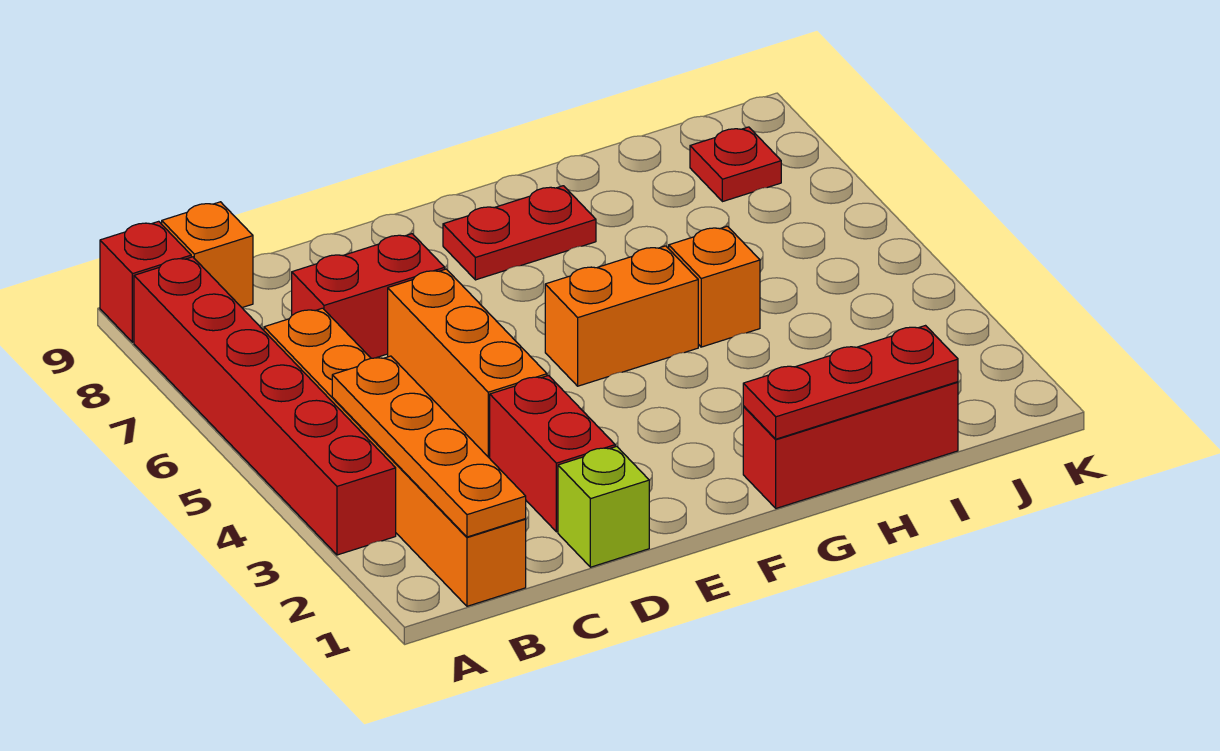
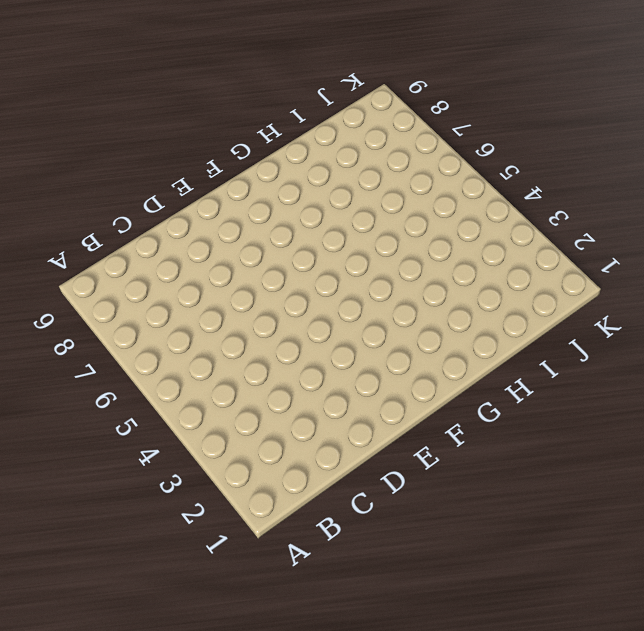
none -> red 1x6 brick [134,257,396,555]
none -> red 1x1 brick [100,221,191,342]
none -> orange 1x6 brick [264,308,526,606]

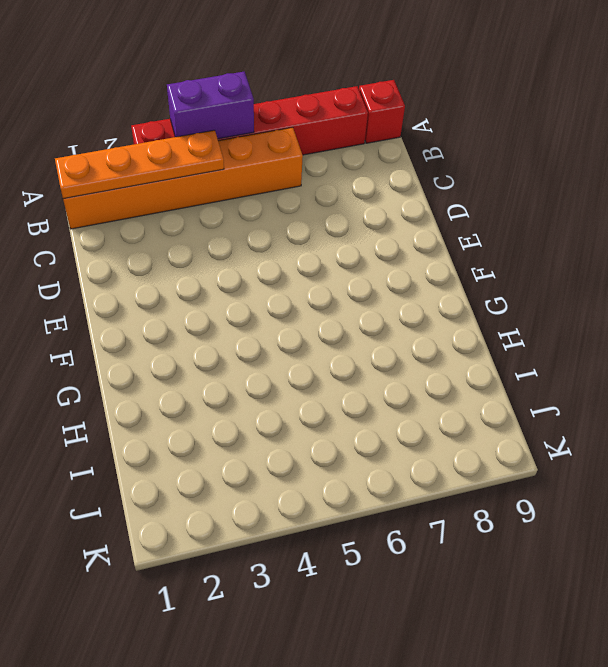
purple 1x2 brick [167,72,254,139] -> none
none -> orange 1x1 brick [162,202,253,308]
none -> red 1x2 brick [292,234,445,358]
none -> lime 1x1 brick [558,446,649,567]

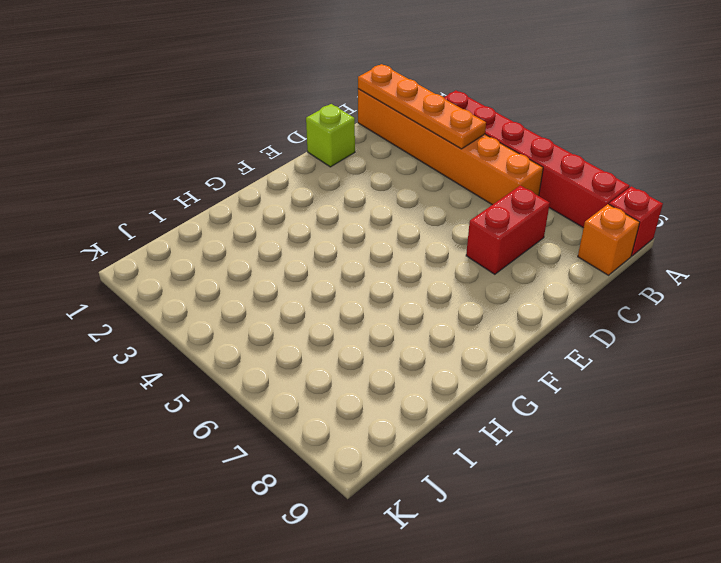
none -> red 1x2 brick [490,376,615,532]
none -> orange 1x3 brick [388,269,547,458]
none -> orange 1x2 brick [545,246,698,386]

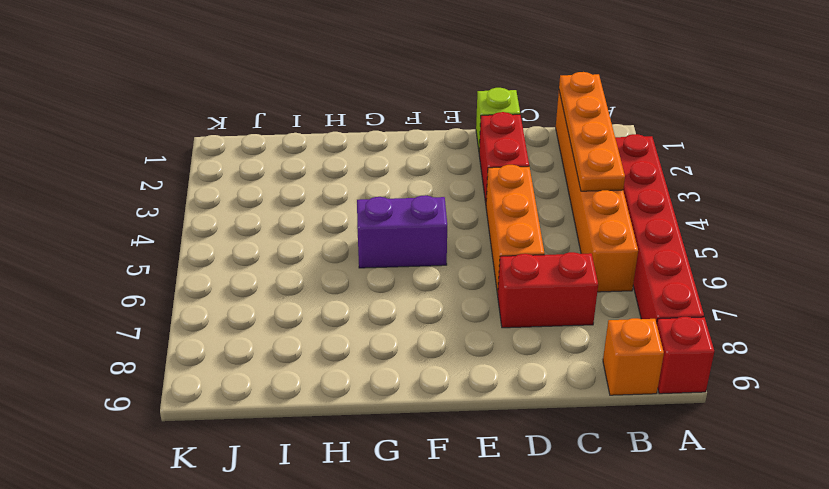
purple 1x2 brick [357,195,447,268] -> orange 1x2 brick [545,246,698,386]
none -> red 1x2 plate [443,186,596,280]
none -> red 1x3 brick [743,382,958,508]
none -> orange 1x1 brick [669,226,760,347]

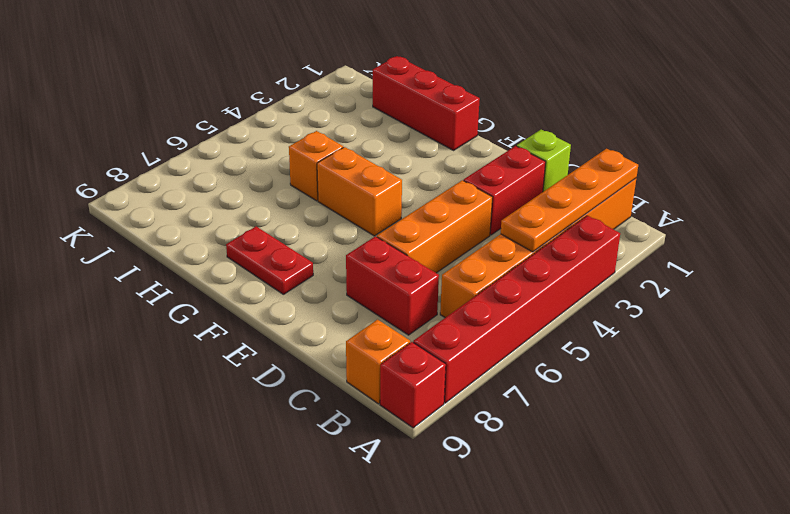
none -> red 1x1 plate [690,127,781,202]
none -> red 1x3 plate [743,326,958,439]

